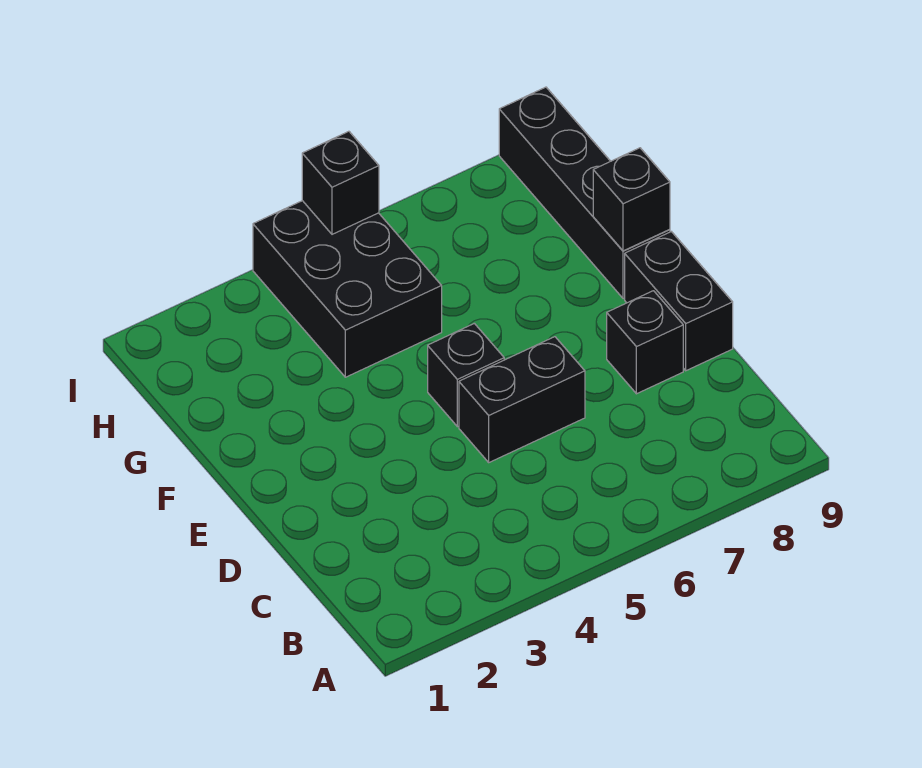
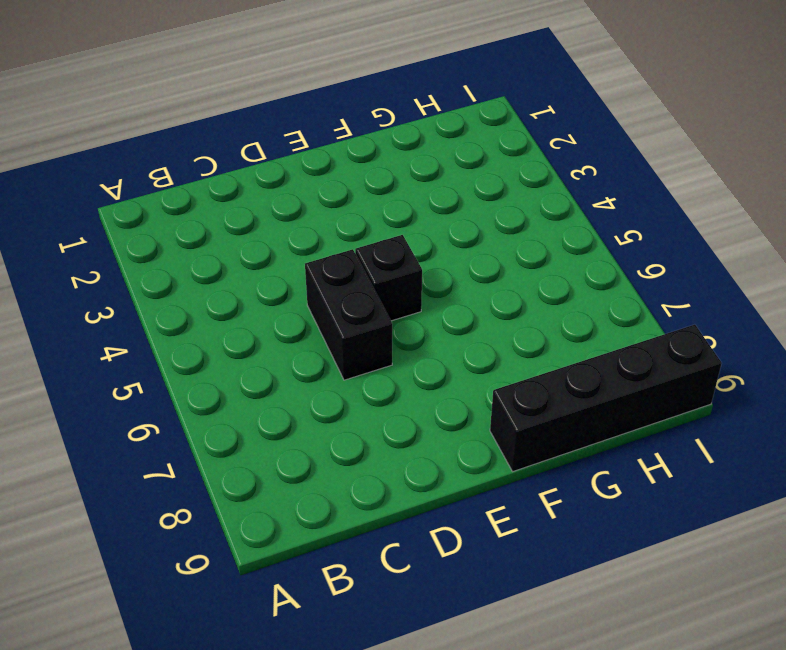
none -> black 1x1 brick [607,291,683,394]
none -> black 1x2 brick [625,232,733,371]

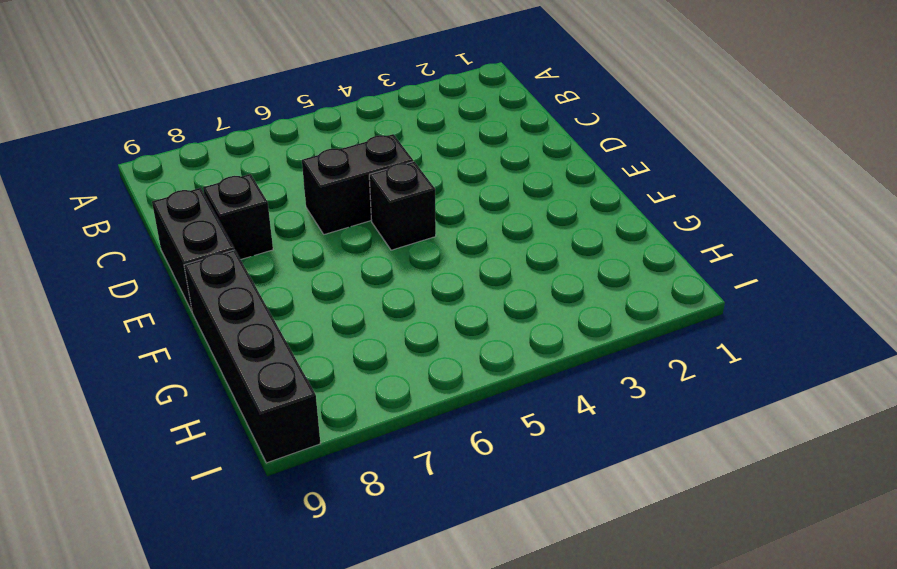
none -> black 2x3 brick [253,201,442,377]
none -> black 1x1 brick [593,148,670,251]

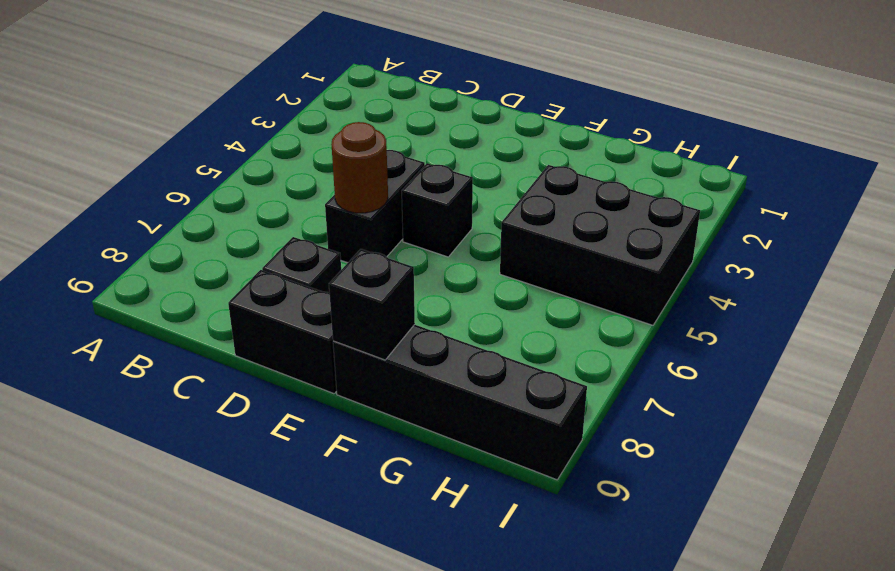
brown 1x1 round brick [331,122,388,213] -> none
none -> black 1x1 brick [302,131,379,234]

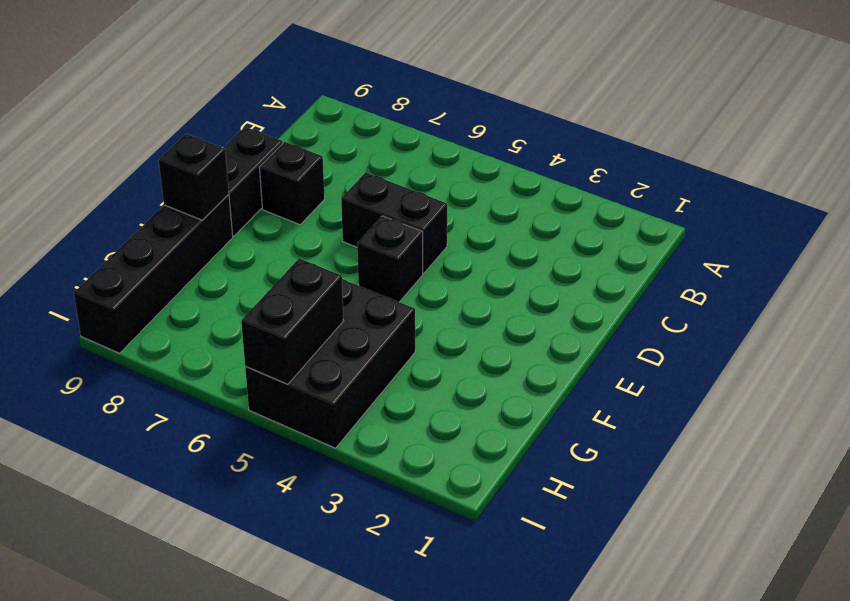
black 1x2 brick [241,259,343,384] -> black 1x1 brick [302,131,379,234]

